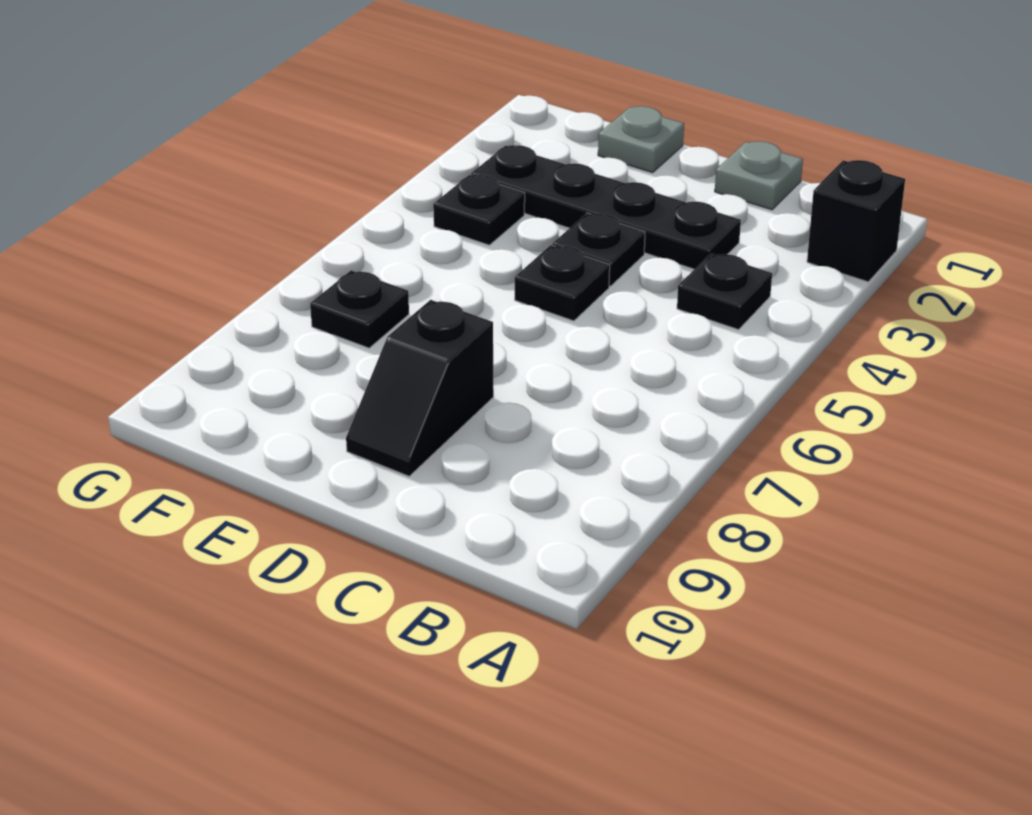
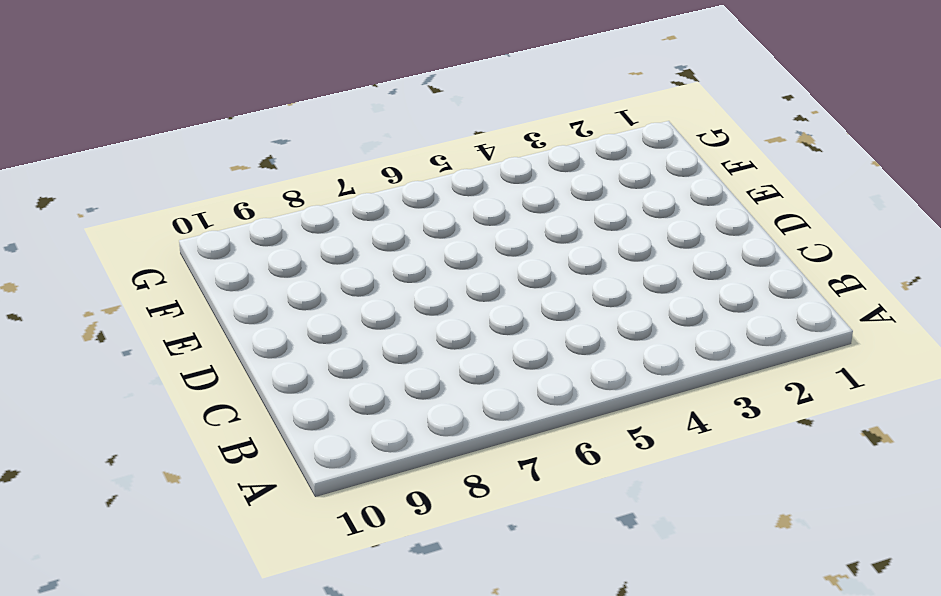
none -> black 1x1 brick [807,160,905,282]
none -> black 1x1 plate [677,253,772,330]

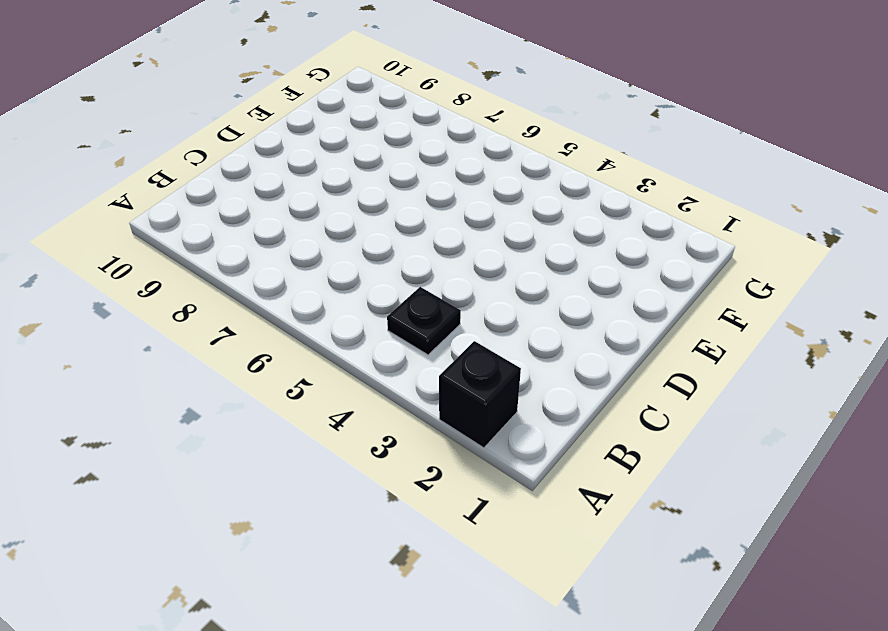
none -> grey 1x1 plate [715,141,803,210]
none -> black 1x4 plate [471,145,741,269]

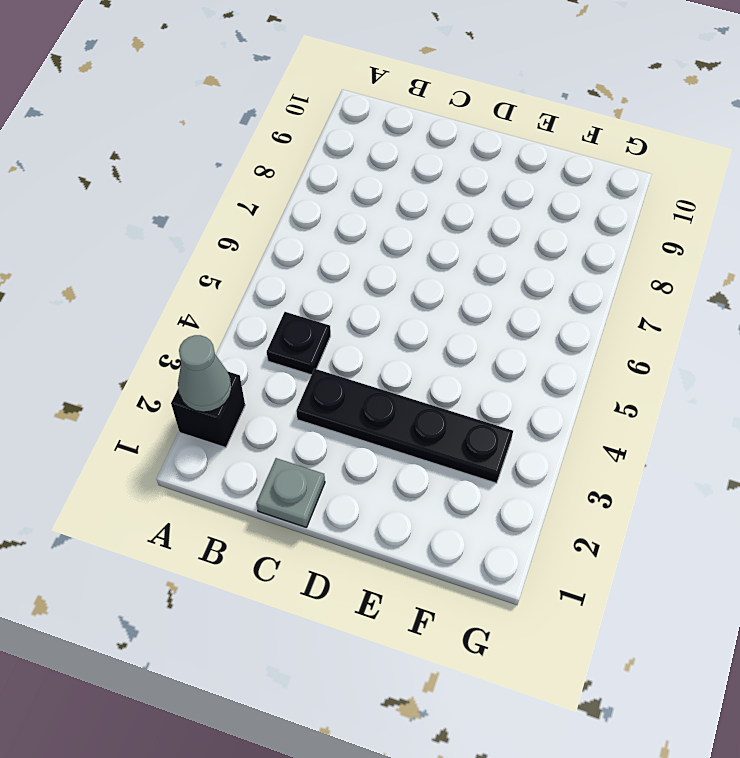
grey 1x1 cone [178,335,232,412] -> none
none -> black 1x1 plate [552,213,645,286]
none -> black 1x1 plate [515,245,610,321]

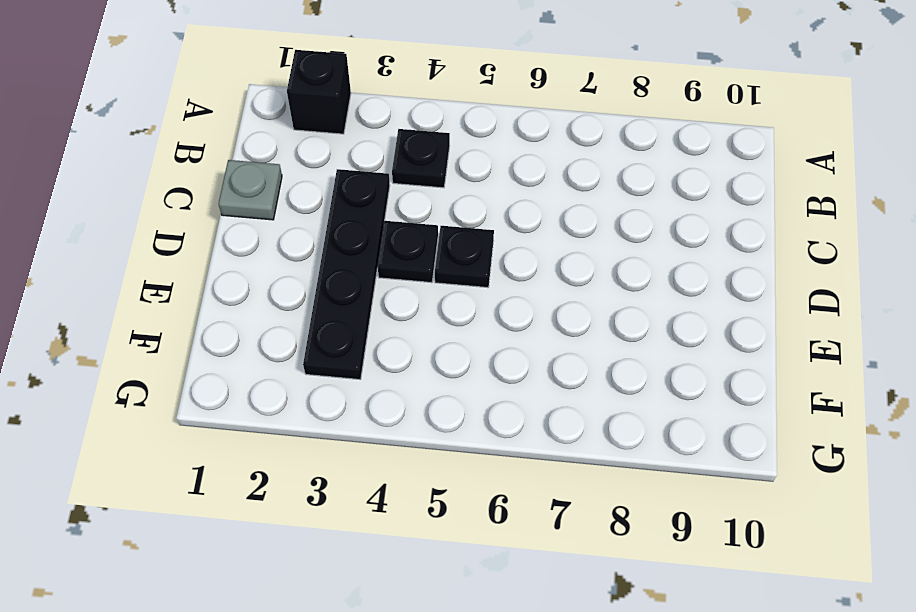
none -> black 1x2 slope [346,300,494,476]
none -> grey 1x1 plate [598,106,684,173]

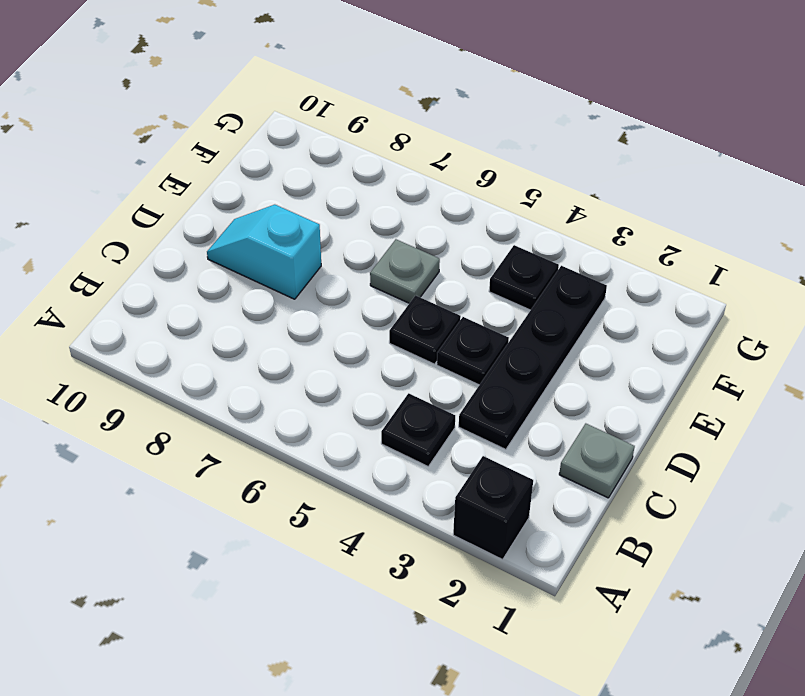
cyan 1x2 slope [207,205,321,299] -> black 1x2 slope [346,300,494,476]
grey 1x1 plate [370,239,440,303] -> grey 1x1 plate moved to [598,106,684,173]
none -> black 1x1 plate [310,270,409,348]

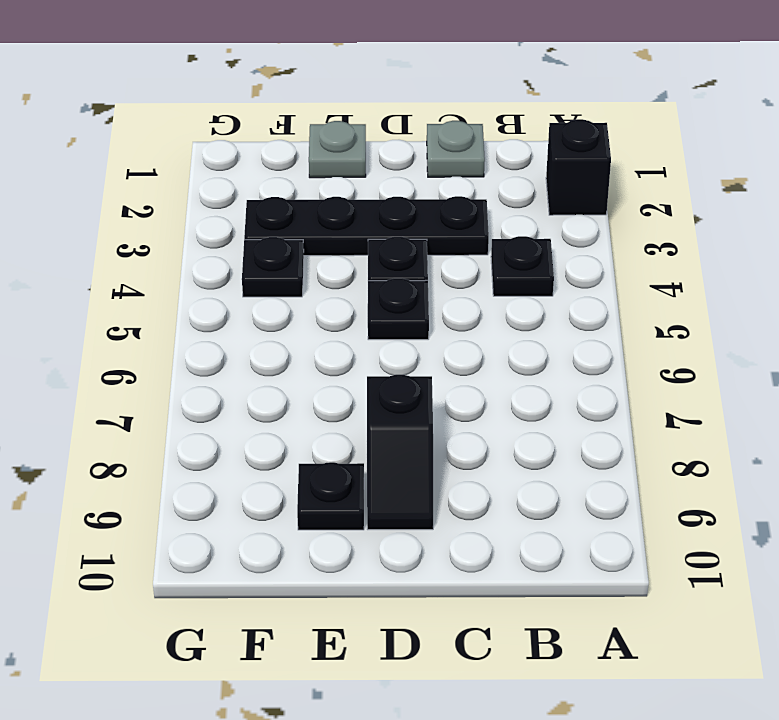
black 1x1 plate [297,462,364,530] -> black 1x1 plate moved to [310,270,409,348]

